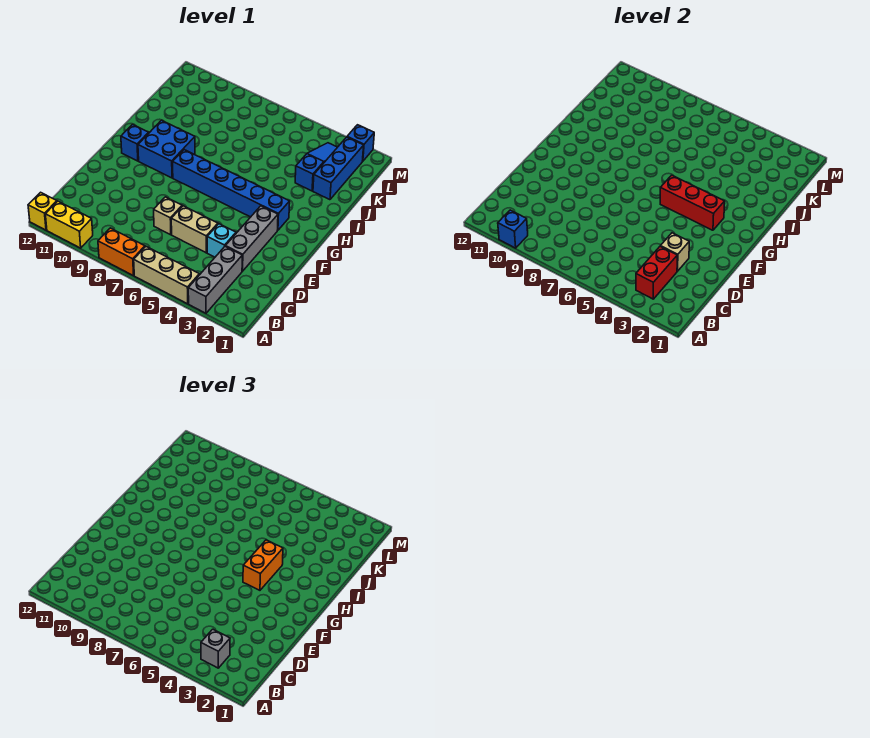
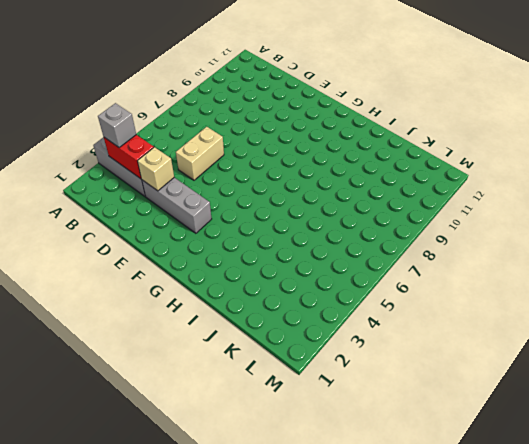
none -> tan 1x3 brick [134,247,199,304]
none -> orange 1x2 brick [98,228,145,276]
none -> yellow 1x2 brick [45,201,93,248]

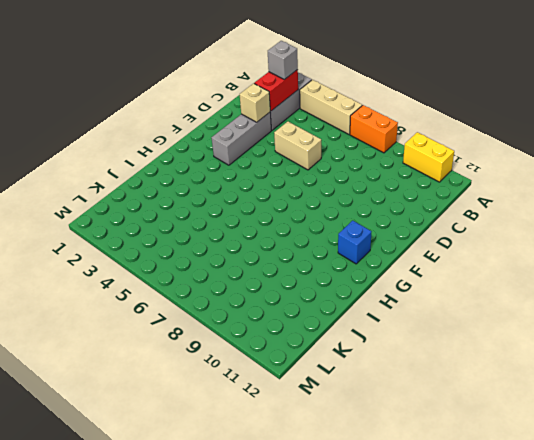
none -> yellow 1x1 brick [28,192,57,230]
none -> cyan 1x1 brick [207,224,236,257]
none -> tan 1x1 brick [154,197,182,235]

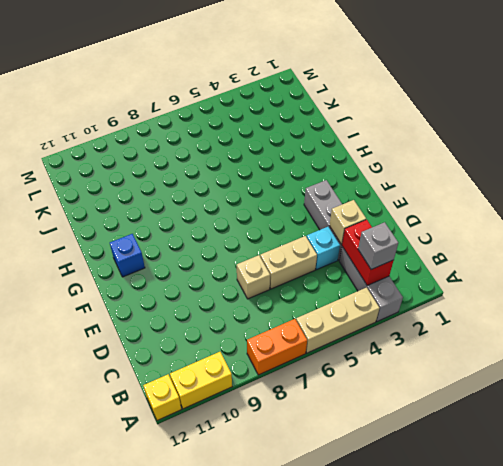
none -> blue 1x6 brick [173,150,290,230]
none -> blue 2x2 brick [138,120,195,178]
none -> blue 1x3 brick [313,137,364,200]

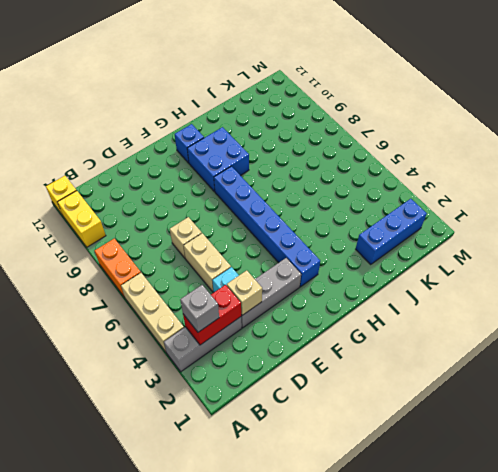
none -> blue 1x3 slope [295,143,337,191]
none -> blue 1x1 brick [347,125,374,161]
none -> blue 1x1 brick [498,210,528,248]

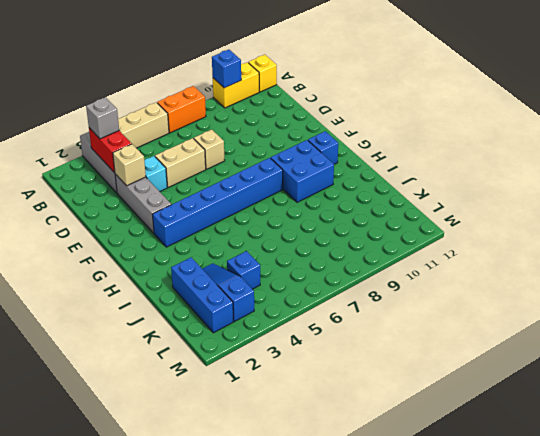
blue 1x3 slope [202,263,254,321] -> blue 1x3 slope turned to [295,143,337,191]
blue 1x1 brick [227,251,260,289] -> blue 1x1 brick moved to [347,125,374,161]
none -> red 1x3 brick [660,175,725,230]
none -> orange 1x2 brick [243,540,283,590]

